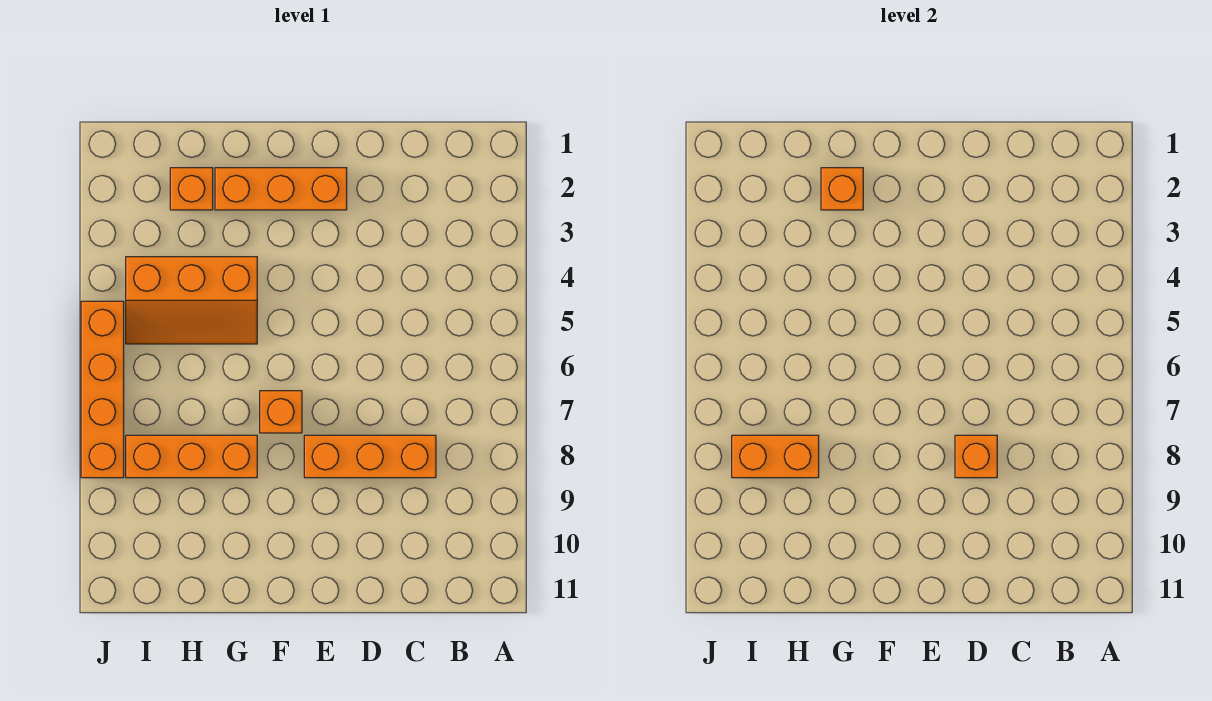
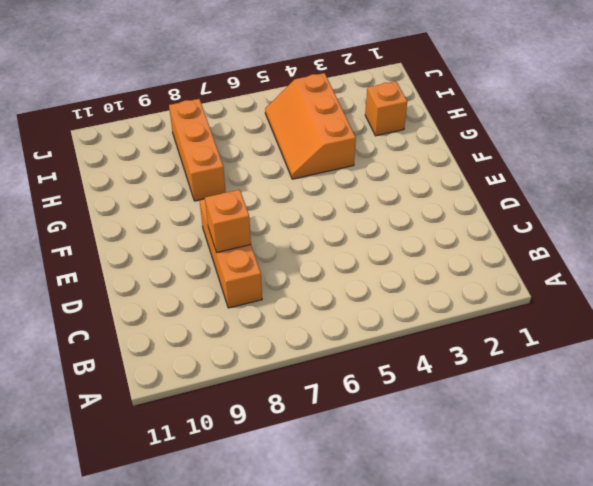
none -> orange 1x3 brick [215,168,347,210]
none -> orange 1x1 brick [260,391,302,433]

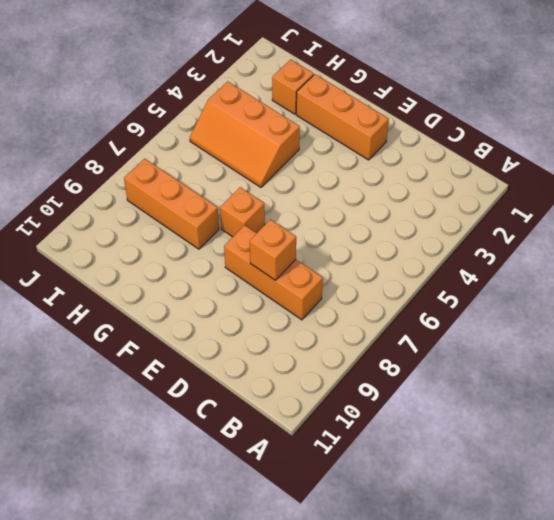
none -> orange 1x4 brick [81,301,124,478]
none -> orange 1x1 brick [821,168,863,210]

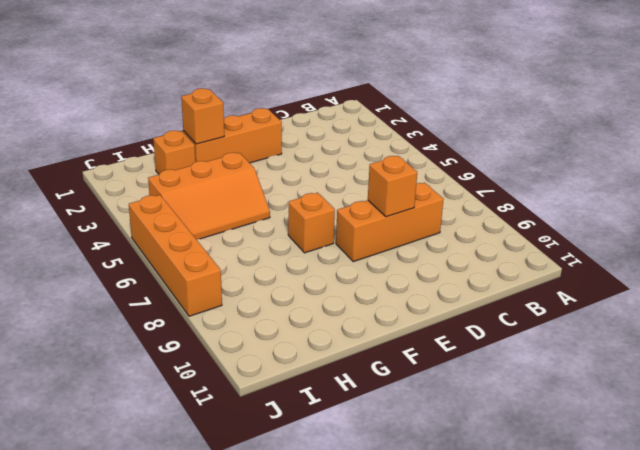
none -> orange 1x3 brick [126,435,257,478]
none -> orange 1x2 brick [732,435,819,478]

